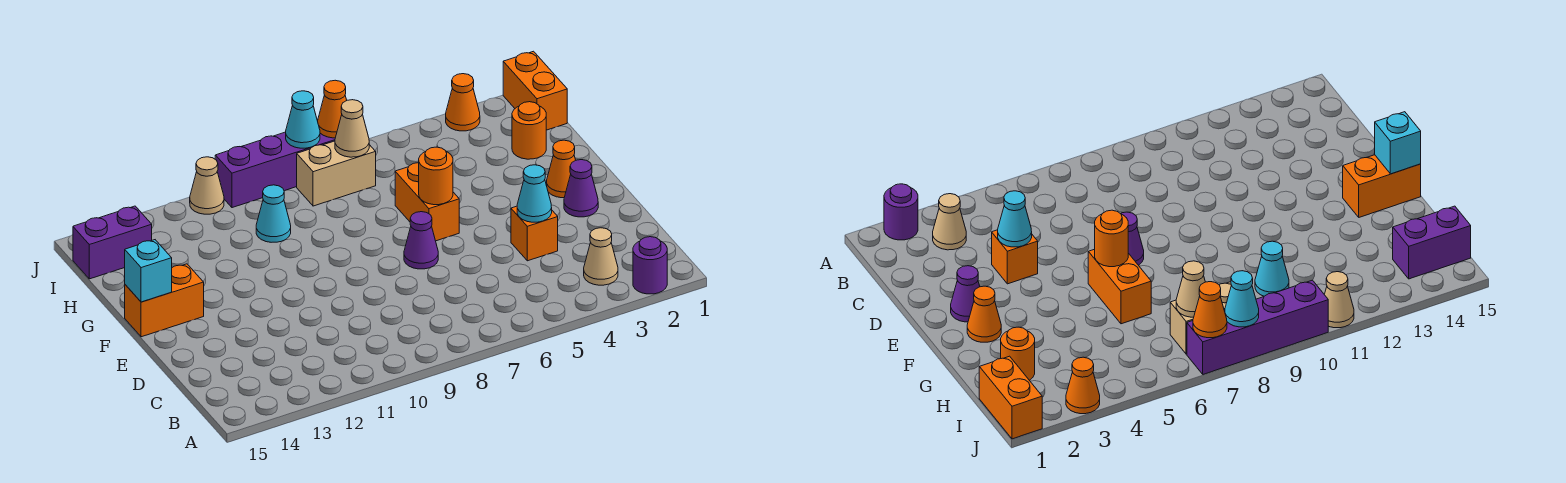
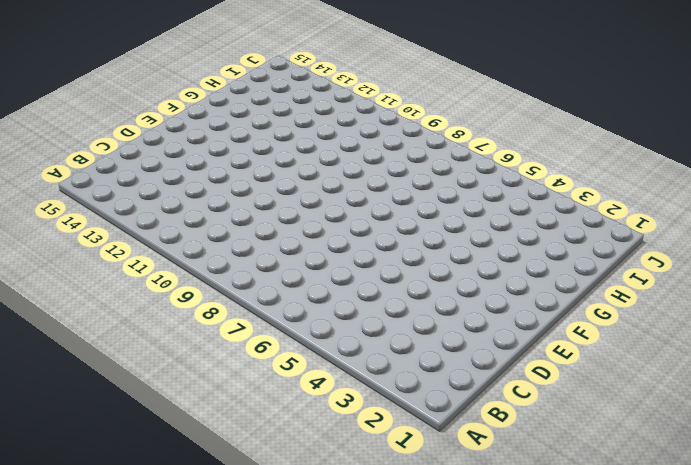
none -> purple 1x1 round brick [633,237,667,294]
none -> tan 1x1 cone [584,228,618,285]
none -> orange 1x1 brick [511,206,558,261]

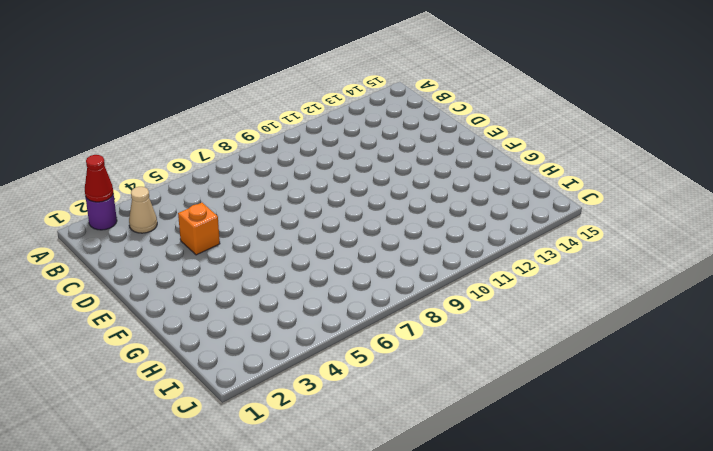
red 1x1 cone [85,155,113,202] -> none
none -> purple 1x1 cone [564,160,598,217]
none -> purple 1x1 cone [404,212,438,269]
none -> orange 1x1 cone [547,140,576,198]

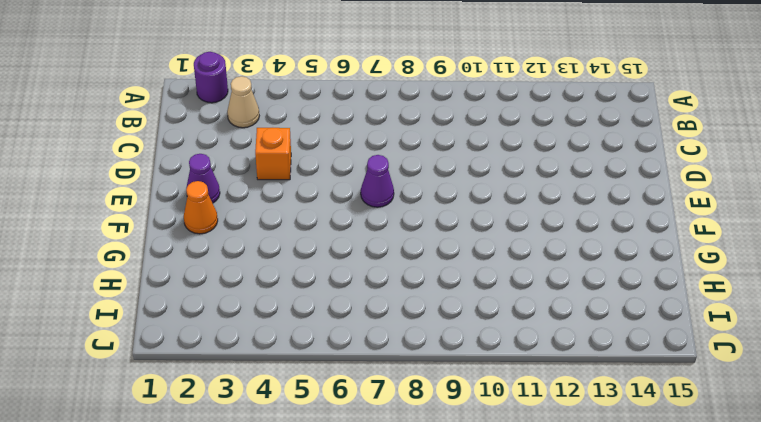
none -> orange 1x2 brick [395,163,459,241]
none -> orange 1x2 brick [125,264,204,337]
none -> orange 1x1 round brick [512,102,546,159]

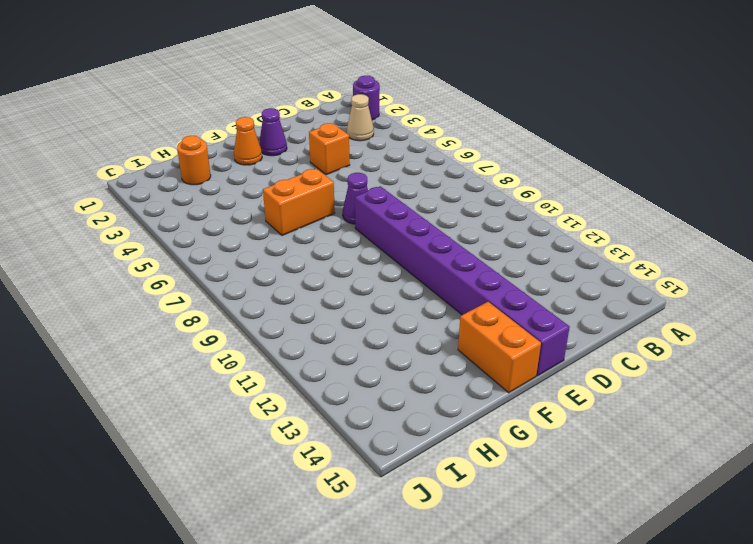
purple 1x8 brick [355,186,570,376] -> none
none -> cyan 1x1 cone [256,185,291,242]
none -> orange 1x2 brick [503,51,567,130]
none -> tan 1x2 brick [297,141,376,206]

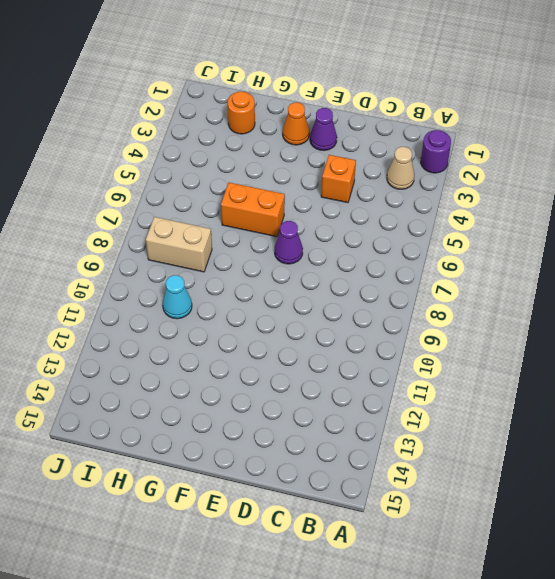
tan 1x2 brick [146,217,212,272] -> tan 1x2 brick turned to [297,141,376,206]
none -> orange 1x2 brick [125,264,204,337]
none -> orange 1x2 brick [503,51,567,130]
none -> purple 1x2 brick [73,206,152,279]

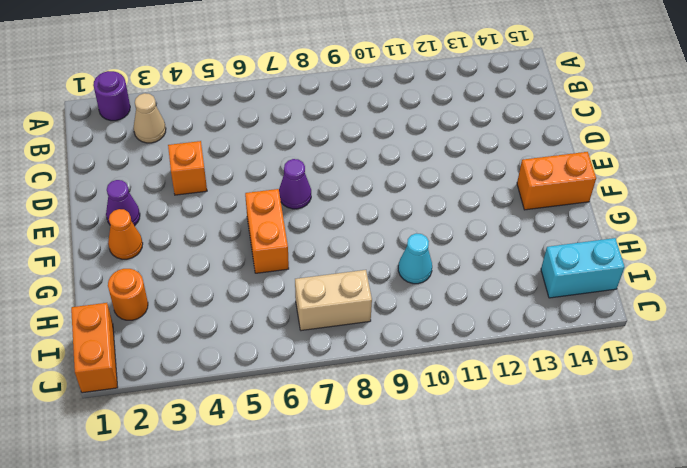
cyan 1x2 brick [541,238,625,298] -> purple 1x2 brick [73,206,152,279]
none -> orange 1x1 cone [446,74,480,131]
none -> purple 1x4 brick [215,132,335,208]
none -> tan 1x1 cone [190,157,224,214]

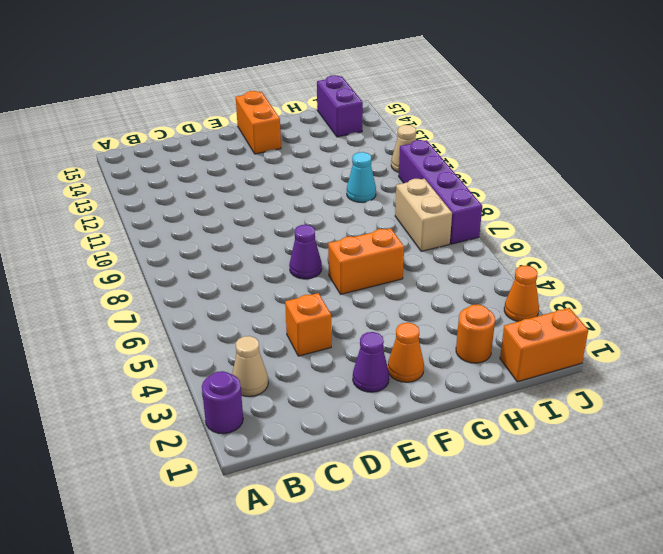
none -> cyan 1x1 cone [517,165,552,222]
none -> orange 1x1 round brick [419,147,453,205]
none -> cyan 1x1 brick [124,240,172,302]

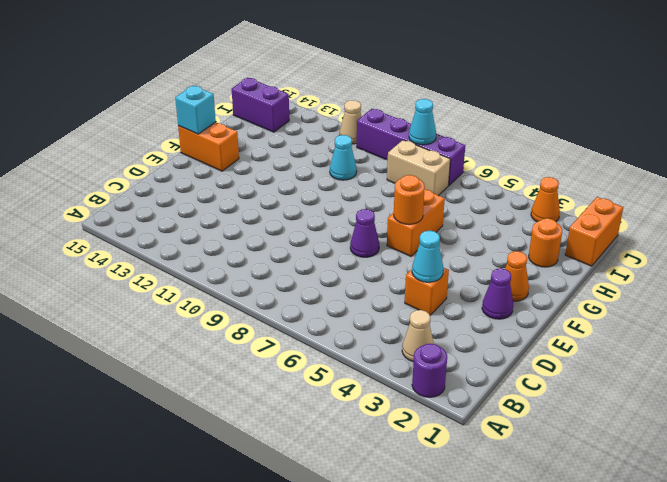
none -> tan 1x1 cone [335,100,369,157]
none -> orange 1x1 cone [318,80,347,138]

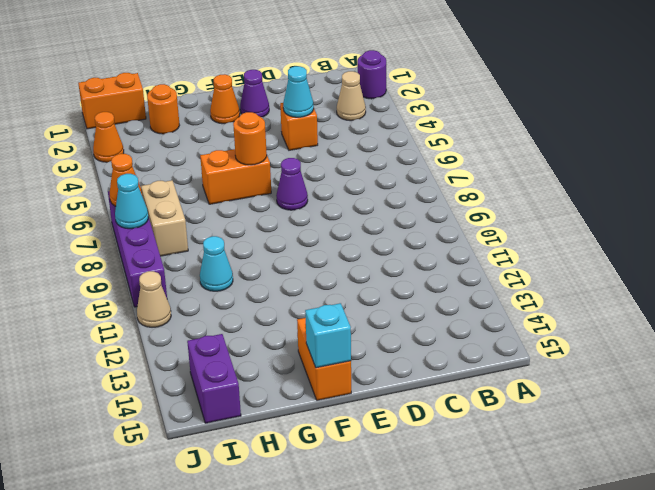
none -> tan 1x1 cone [335,100,369,157]

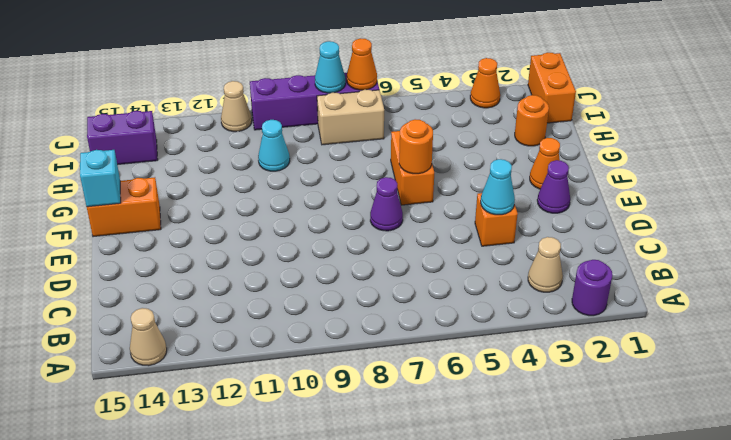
tan 1x1 cone [130,308,167,366] -> tan 1x1 cone moved to [335,100,369,157]

